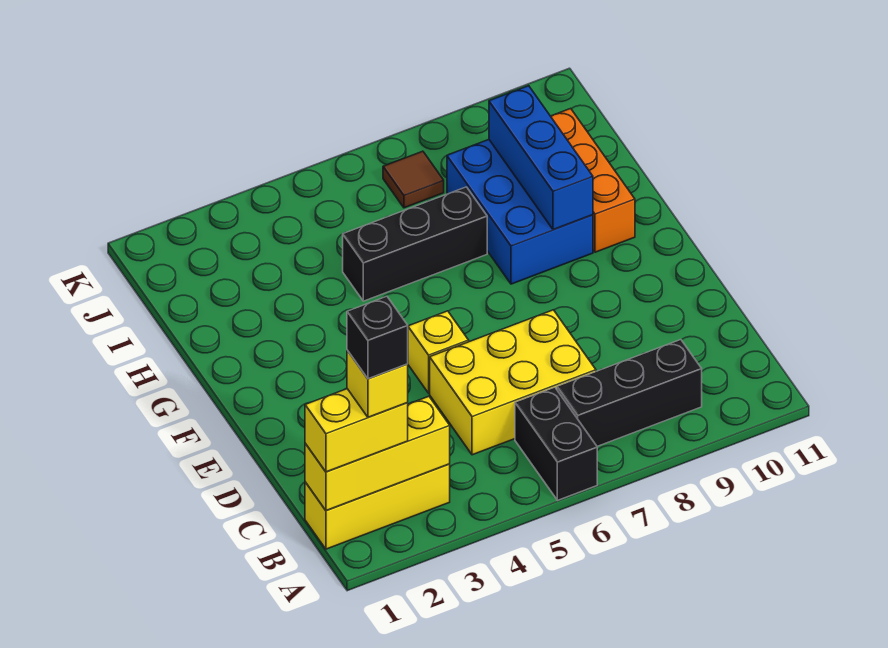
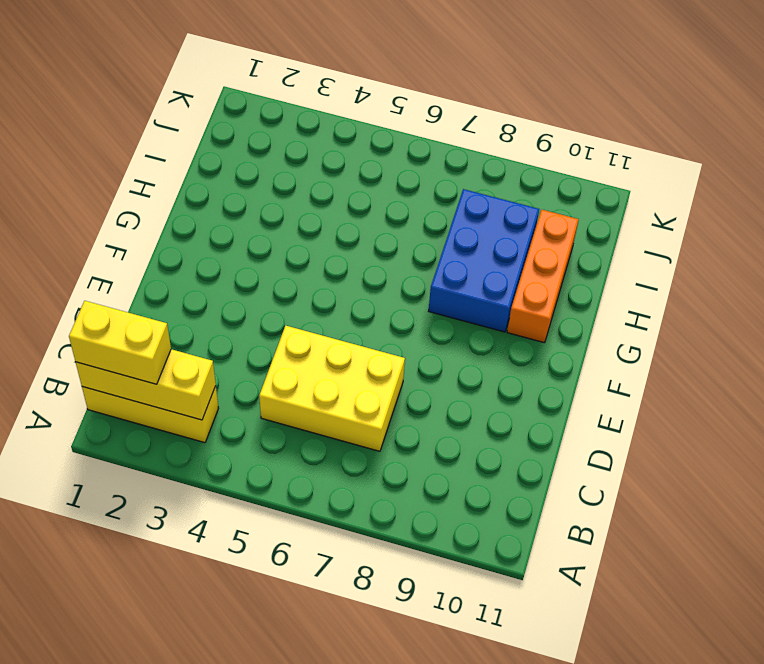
none -> black 1x2 brick [515,387,597,500]
none -> black 1x3 brick [557,340,702,446]
none -> yellow 1x1 brick [408,311,469,393]

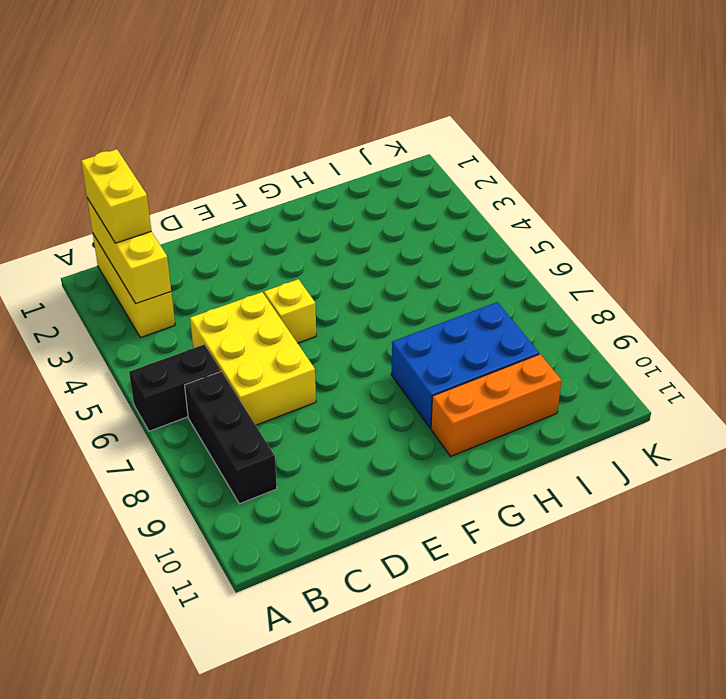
none -> black 1x3 brick [343,187,487,301]
none -> brown 1x1 tile [383,151,444,208]
none -> blue 1x3 brick [489,86,593,230]

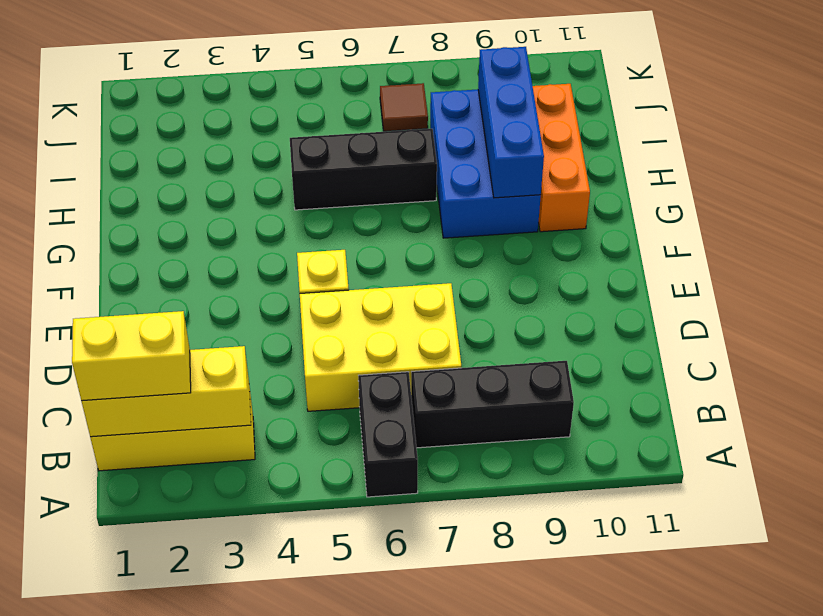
none -> yellow 1x1 brick [347,350,408,417]
none -> black 1x1 brick [347,296,408,379]

